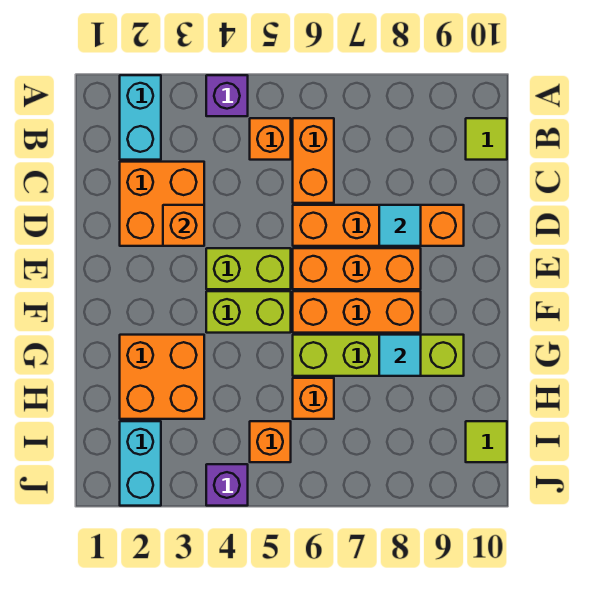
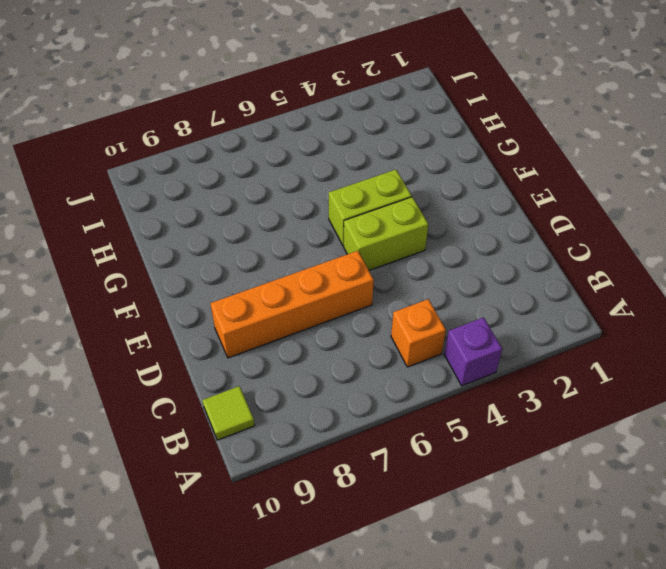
none -> cyan 1x2 brick [120,75,161,160]
none -> orange 1x2 brick [293,118,334,203]
none -> orange 2x2 brick [120,162,204,246]

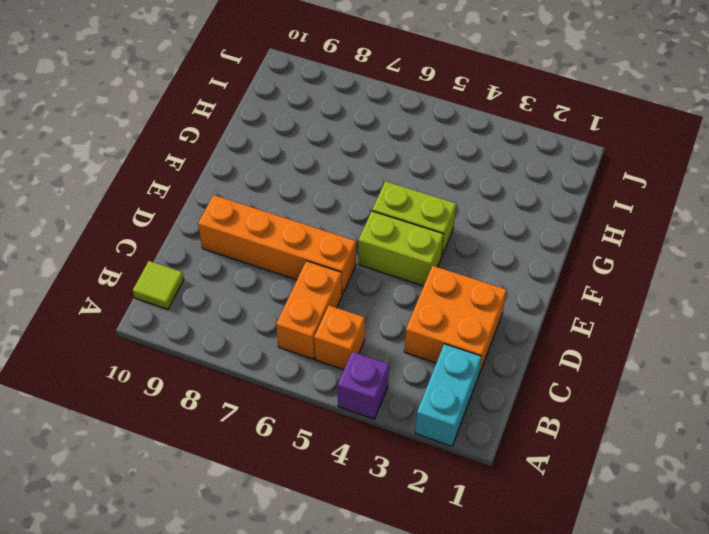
none -> orange 1x3 brick [293,248,421,289]
none -> orange 1x3 brick [293,291,421,333]
none -> orange 2x2 brick [120,335,204,419]

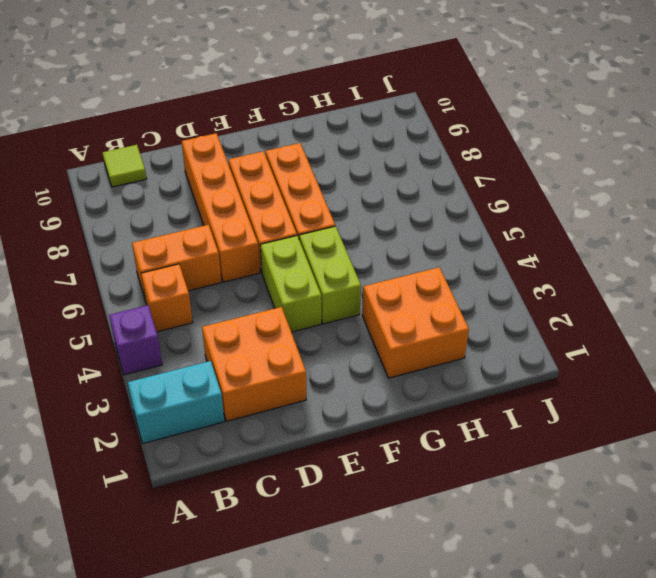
none -> lime 1x4 brick [293,335,464,376]
none -> orange 1x1 brick [293,378,334,419]
none -> cyan 1x2 brick [120,421,161,506]

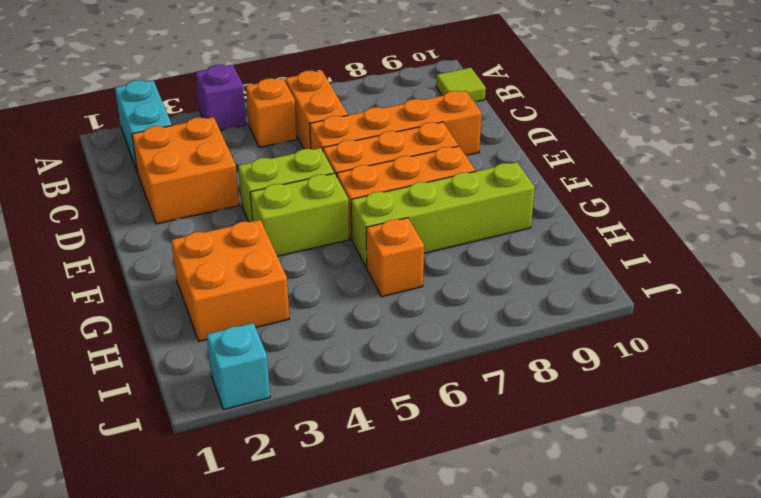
cyan 1x1 brick [206,323,270,410] -> cyan 1x2 brick [120,421,161,506]
none -> orange 1x1 brick [250,421,291,462]
none -> lime 1x1 tile [466,421,507,462]
none -> purple 1x1 brick [206,464,248,506]

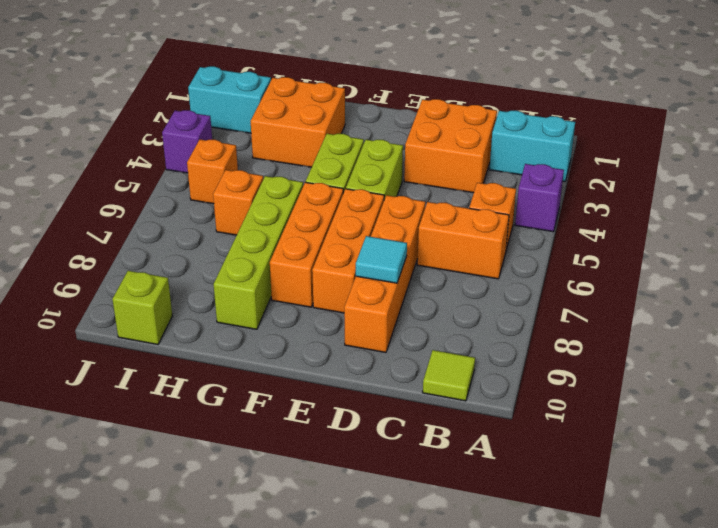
lime 1x1 brick [112,271,172,345] -> lime 1x1 tile [466,421,507,462]
none -> orange 1x1 brick [163,205,204,246]
none -> cyan 1x1 tile [379,335,421,376]

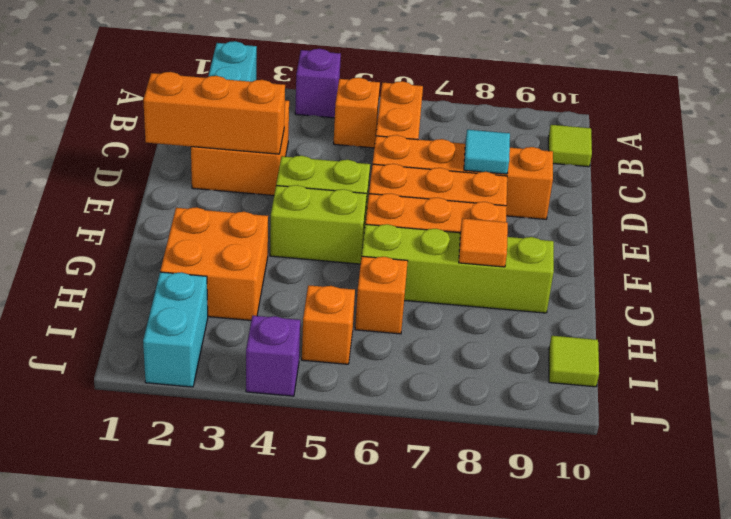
orange 1x3 brick [143,72,285,154] -> orange 1x1 brick [163,205,204,246]
orange 1x1 tile [459,218,508,267] -> cyan 1x1 tile [379,335,421,376]

